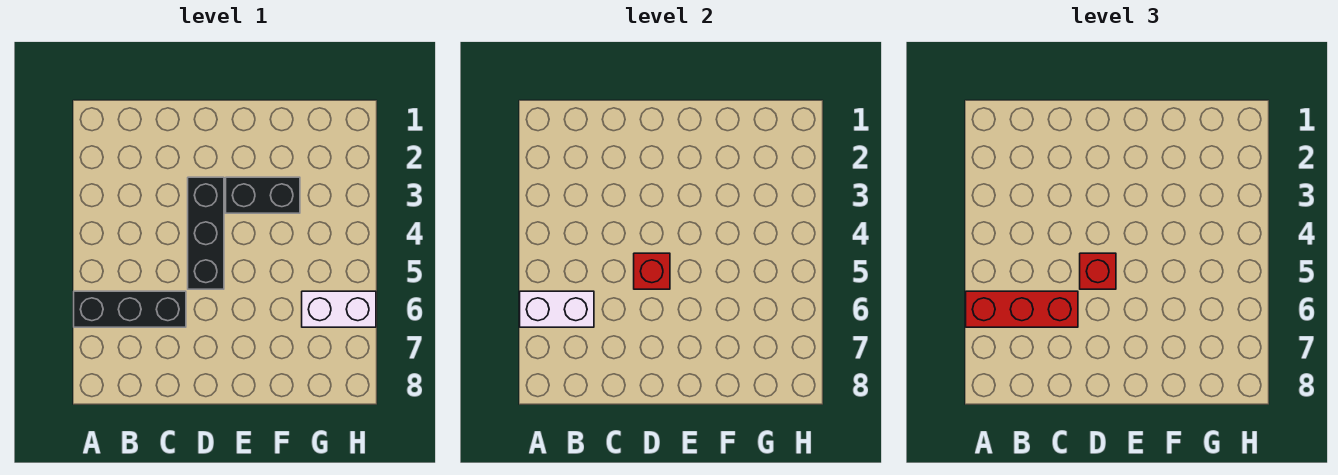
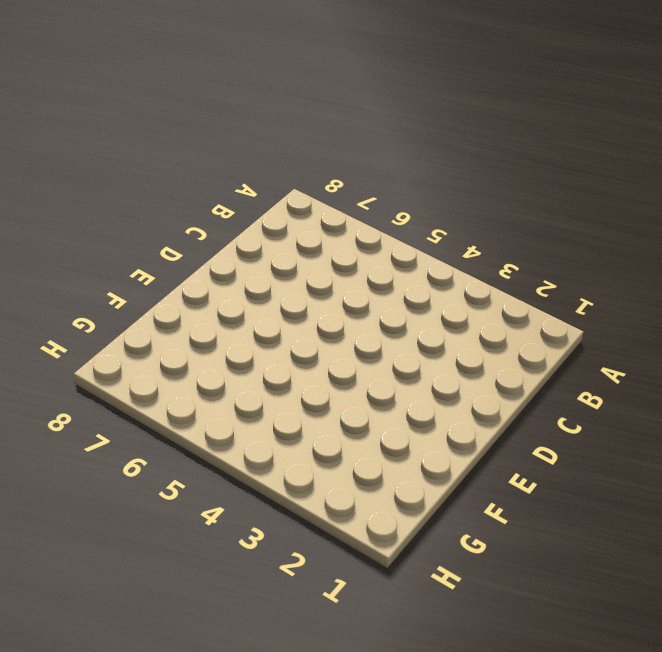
none -> black 1x3 brick [74,291,186,327]
none -> black 1x3 brick [188,177,224,289]

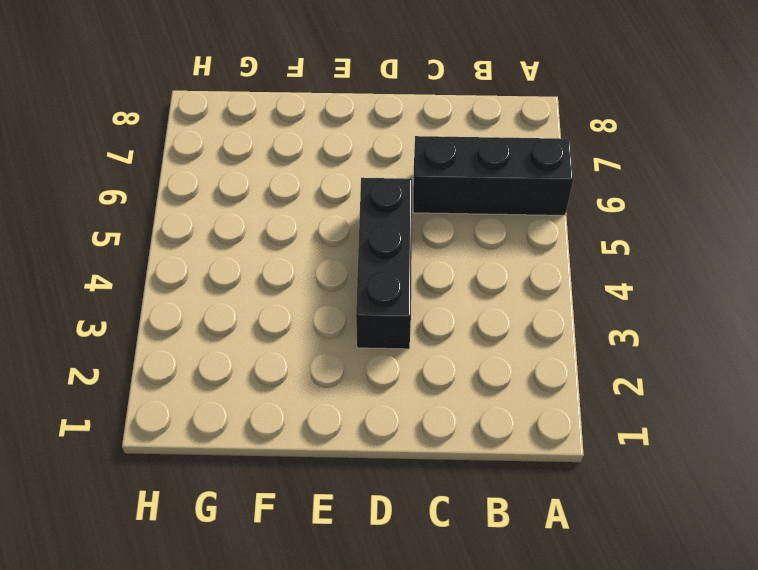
none -> black 1x2 brick [226,177,300,213]
none -> white 1x2 brick [302,291,376,327]

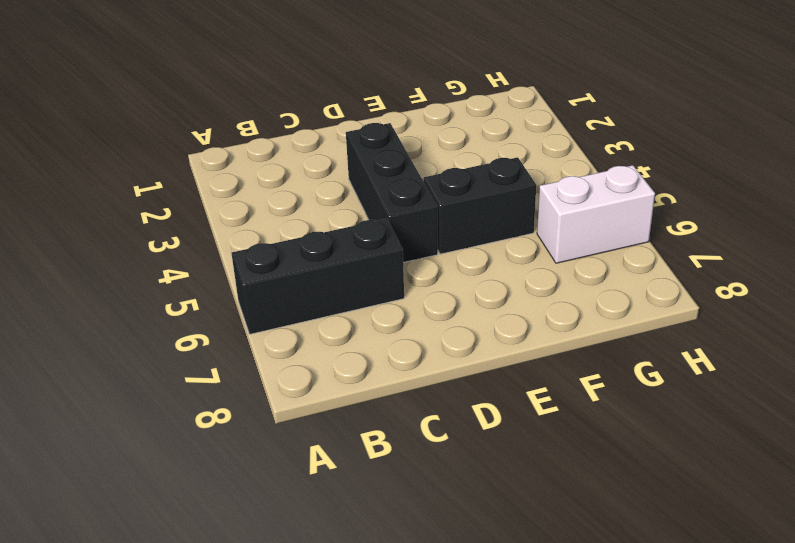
black 1x2 brick [424,157,536,254] -> black 1x2 brick moved to [226,177,300,213]
none -> white 1x2 brick [520,291,594,327]
none -> red 1x1 brick [634,253,670,289]

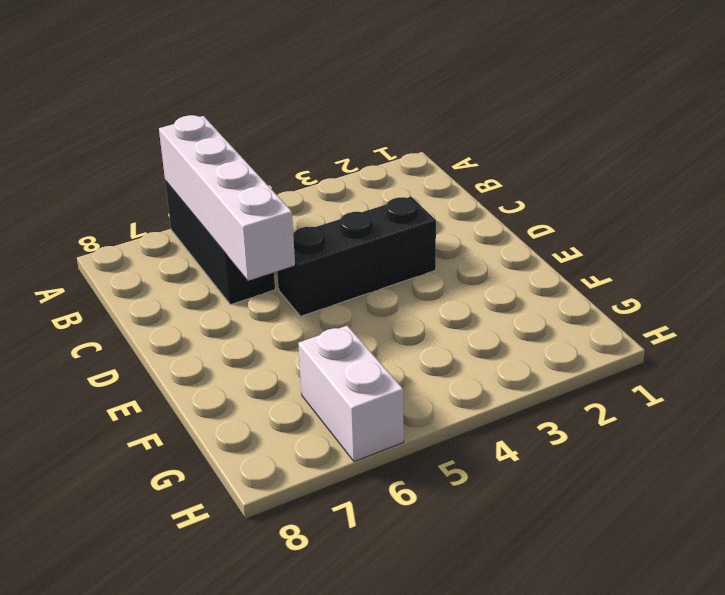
white 1x4 brick [159,115,295,281] -> white 1x2 brick [520,291,594,327]
none -> black 1x2 brick [226,177,300,213]
none -> red 1x1 brick [634,253,670,289]

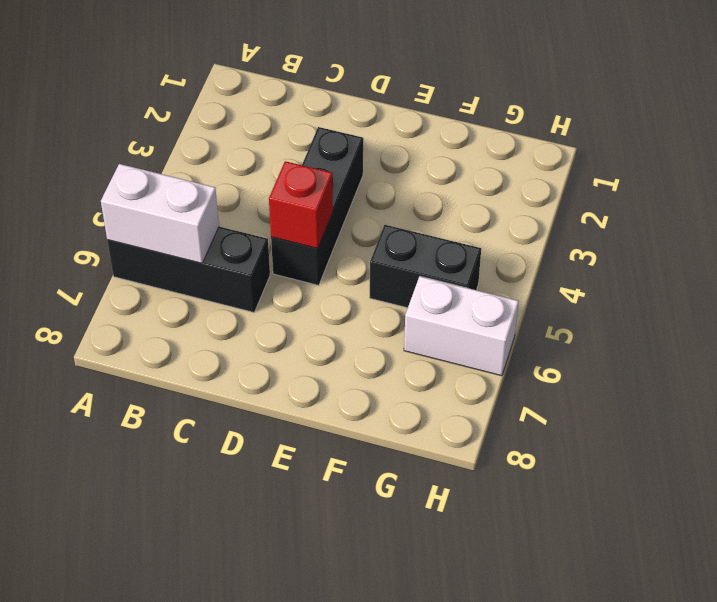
black 1x2 brick [370,225,481,308] -> black 1x2 brick moved to [226,177,300,213]
none -> red 1x3 brick [966,291,1078,327]
none -> red 1x1 brick [1080,253,1116,289]

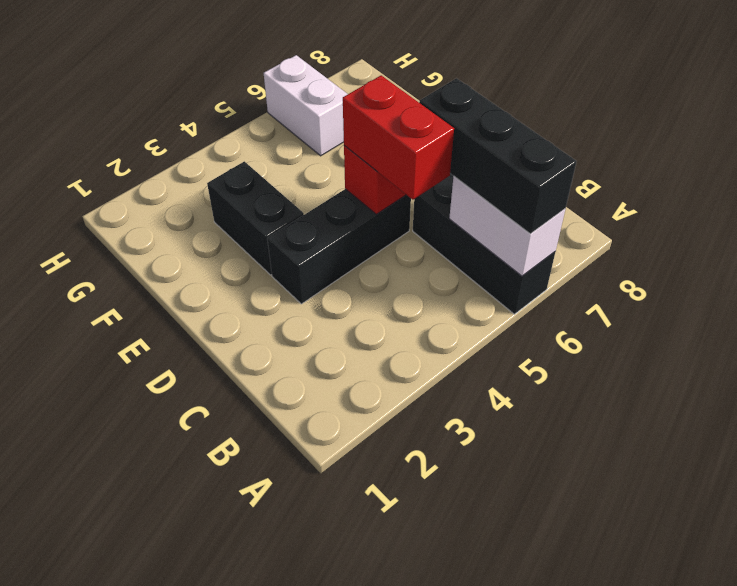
black 1x3 brick [419,78,577,234] -> red 1x3 brick [966,291,1078,327]
red 1x2 brick [343,75,454,200] -> red 1x1 brick [1080,253,1116,289]

